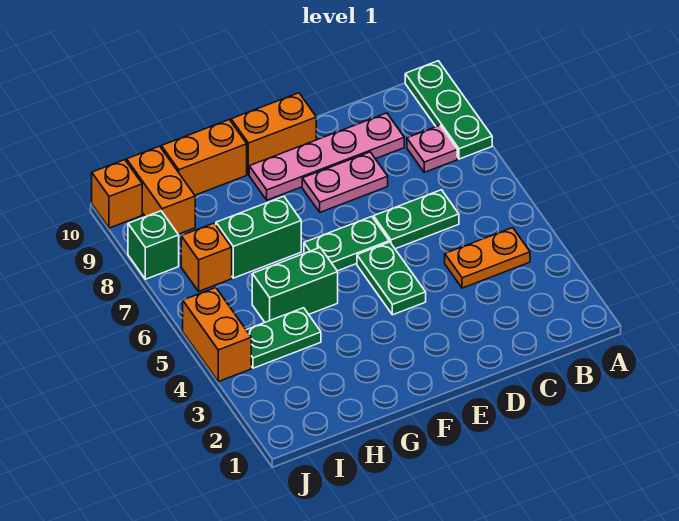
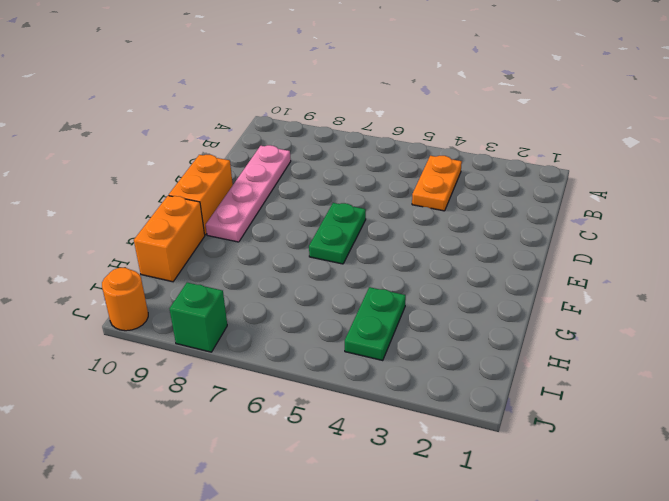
orange 1x1 round brick [102,268,148,331] -> orange 1x1 brick [92,160,142,228]
none -> green 1x3 plate [405,61,492,159]
none -> pink 1x1 plate [407,125,457,172]
none -> green 1x2 plate [374,190,459,249]

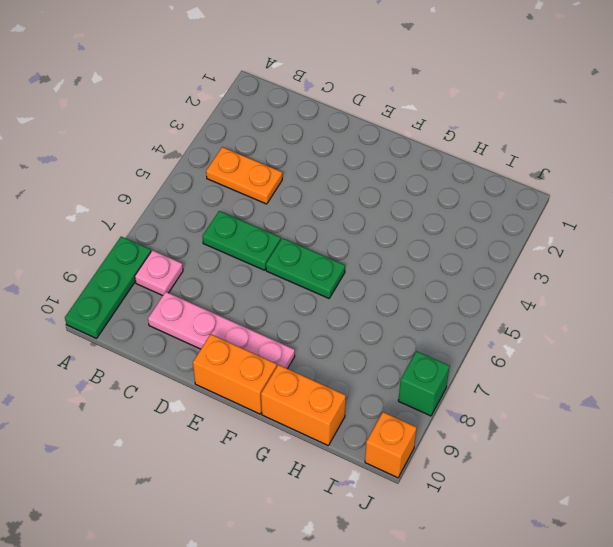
none -> pink 1x2 plate [302,152,388,212]
none -> green 1x2 plate [357,242,426,315]
none -> green 1x2 brick [252,248,338,322]

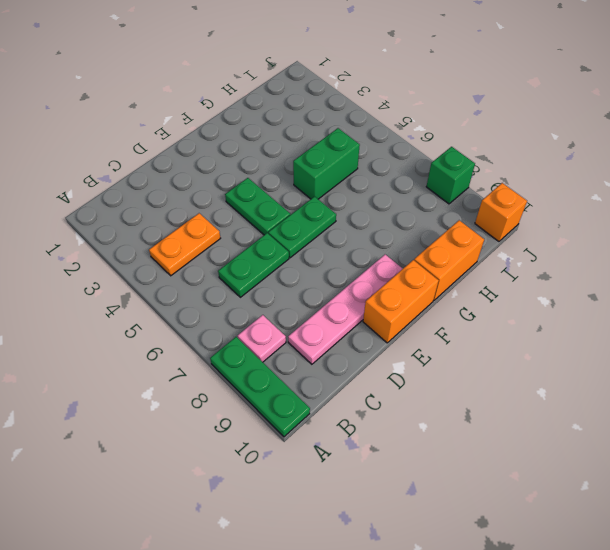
none -> pink 1x2 plate [302,152,388,212]
none -> green 1x2 brick [216,196,301,278]
none -> green 1x2 plate [247,308,321,368]

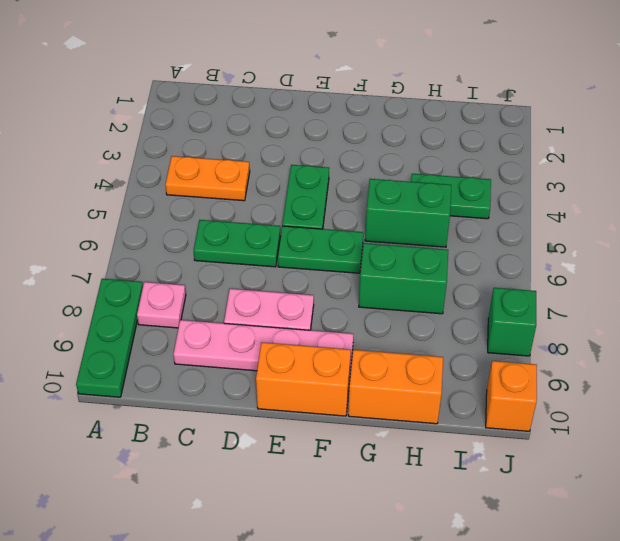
none -> orange 1x1 brick [181,223,232,291]
none -> orange 1x2 brick [127,146,195,234]
none -> orange 1x2 brick [183,288,251,382]

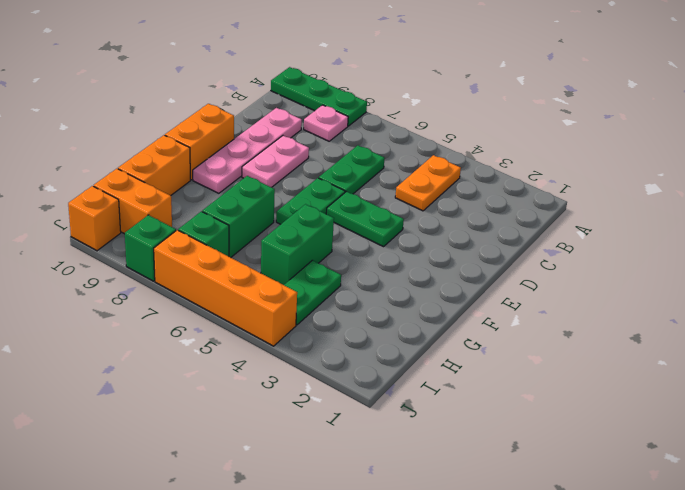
green 1x1 brick [178,211,229,256] -> orange 1x1 brick [181,223,232,291]
orange 1x4 brick [154,230,297,346] -> orange 1x2 brick [183,288,251,382]

